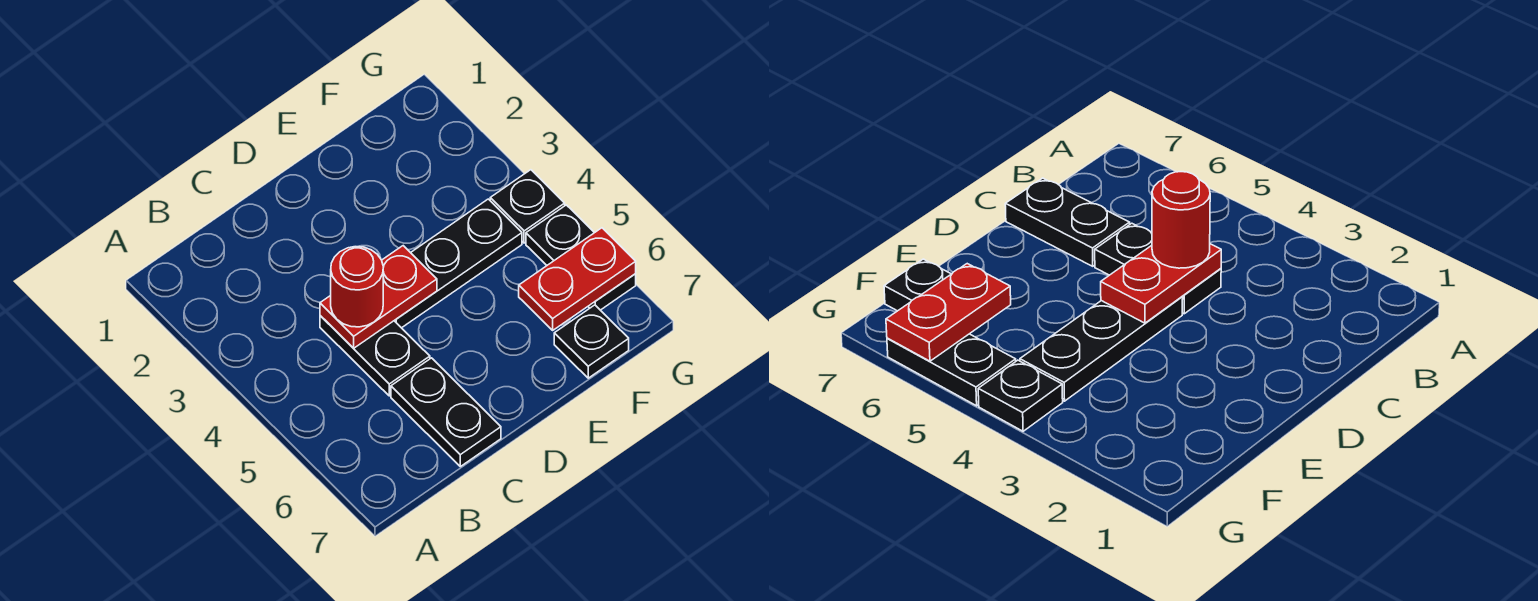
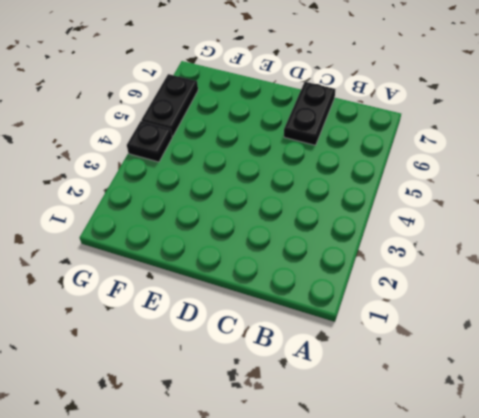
none -> black 1x2 plate [320,316,430,396]
none -> black 1x3 plate [394,199,522,328]

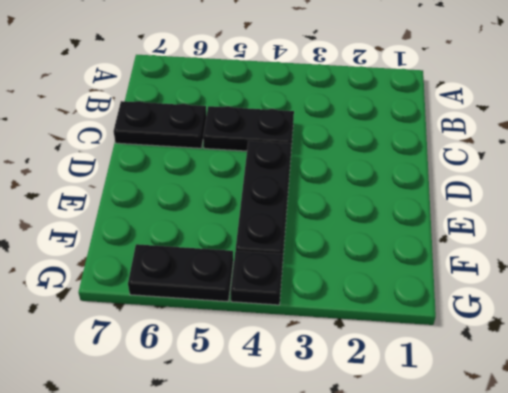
none -> black 1x1 plate [554,305,629,378]
none -> red 1x2 plate [320,246,437,348]

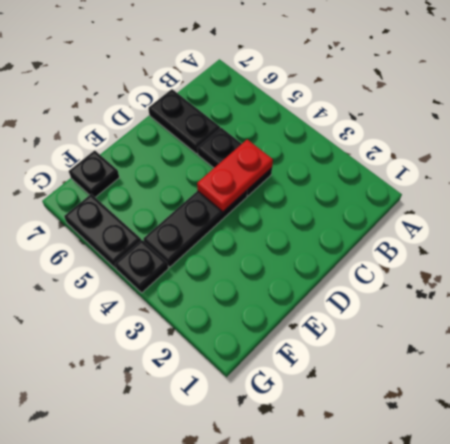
none -> red 1x2 plate [519,228,636,330]
none -> red 1x1 round brick [331,247,383,327]

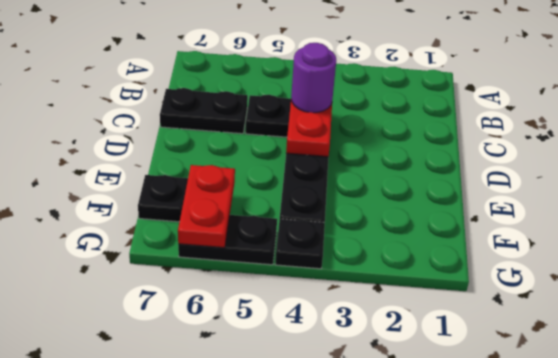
purple 1x1 round brick [291,43,336,113] -> red 1x1 round brick [331,247,383,327]

